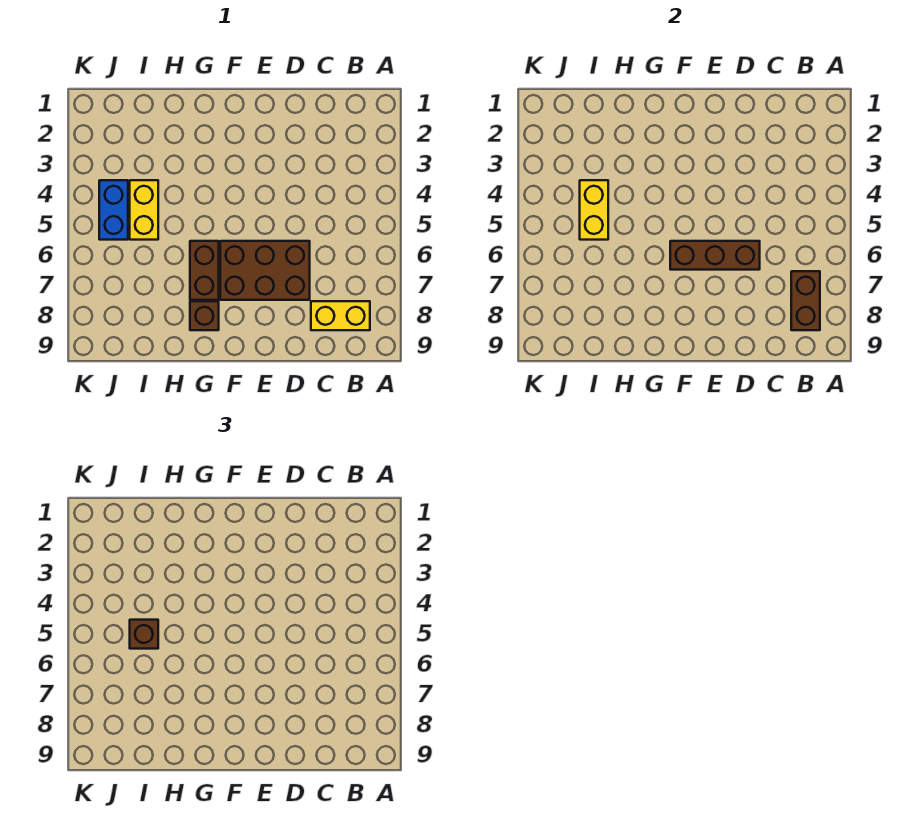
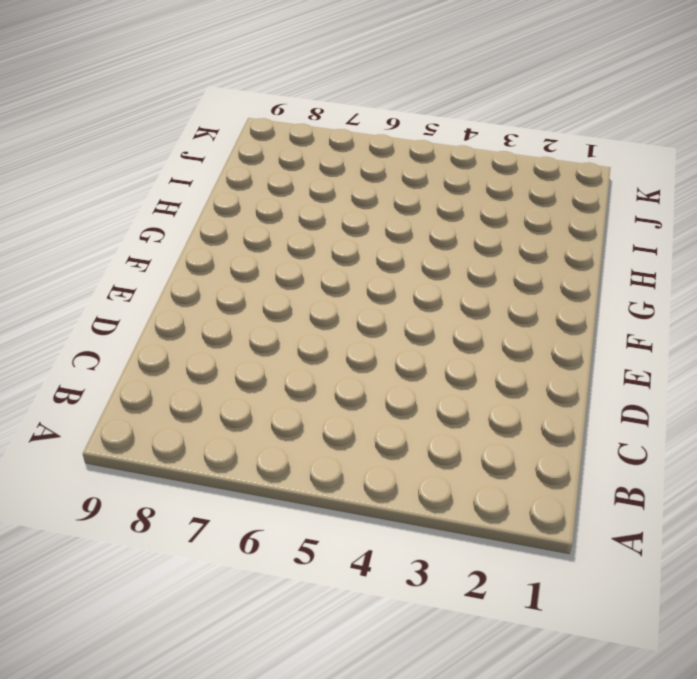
none -> yellow 1x2 brick [311,301,370,330]
none -> brown 2x3 brick [220,241,310,300]

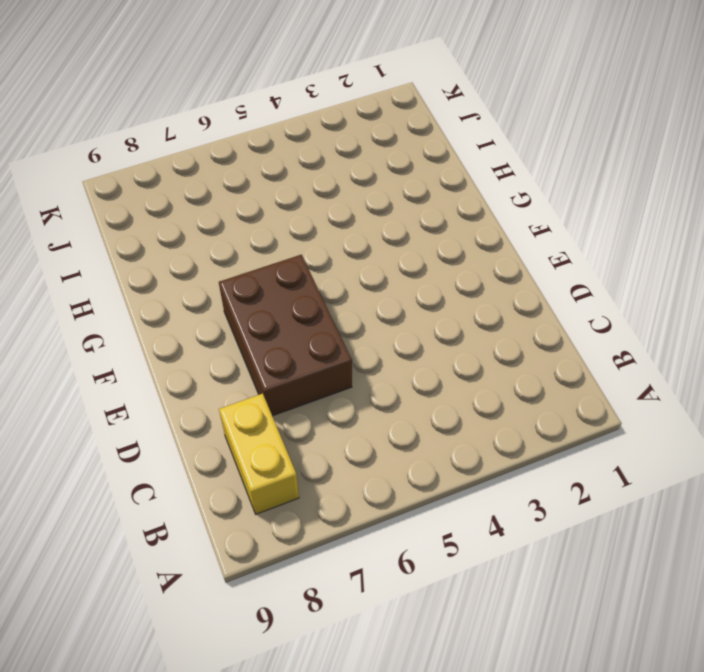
none -> brown 1x2 brick [190,241,219,300]
none -> brown 1x1 brick [190,301,219,330]

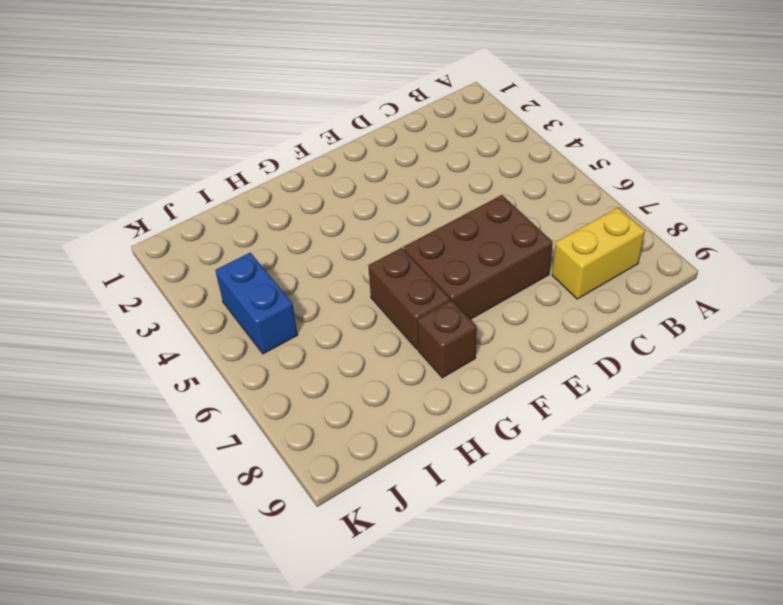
none -> yellow 1x2 brick [130,180,158,240]
none -> brown 1x2 brick [791,271,820,330]

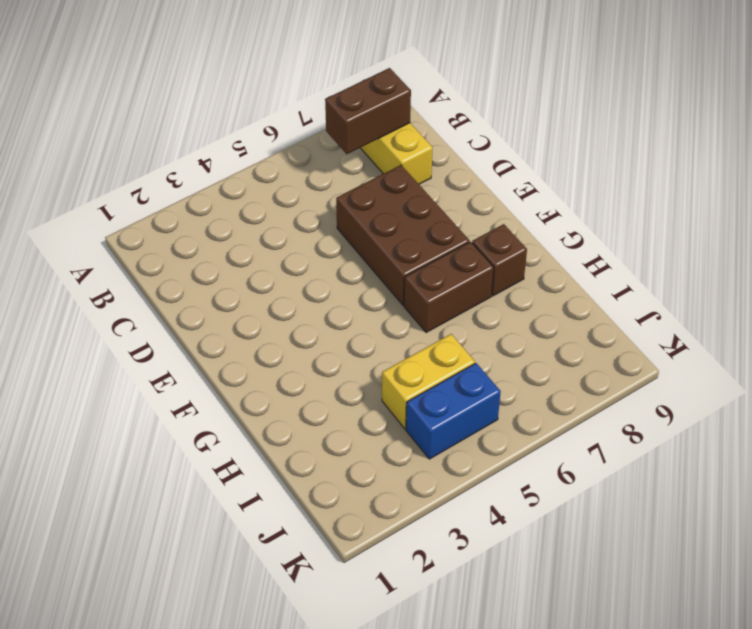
none -> brown 1x3 brick [670,241,760,270]
none -> yellow 1x2 brick [580,180,608,240]

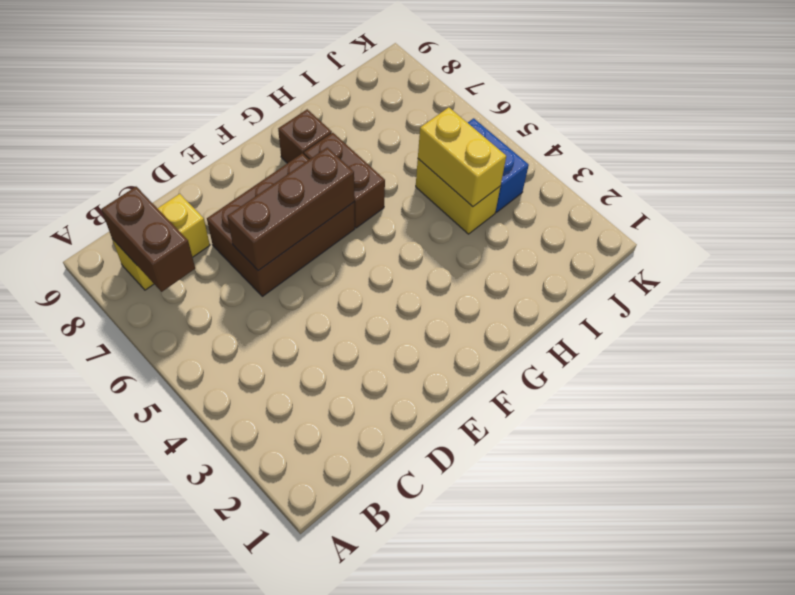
none -> brown 1x1 brick [130,620,158,649]

